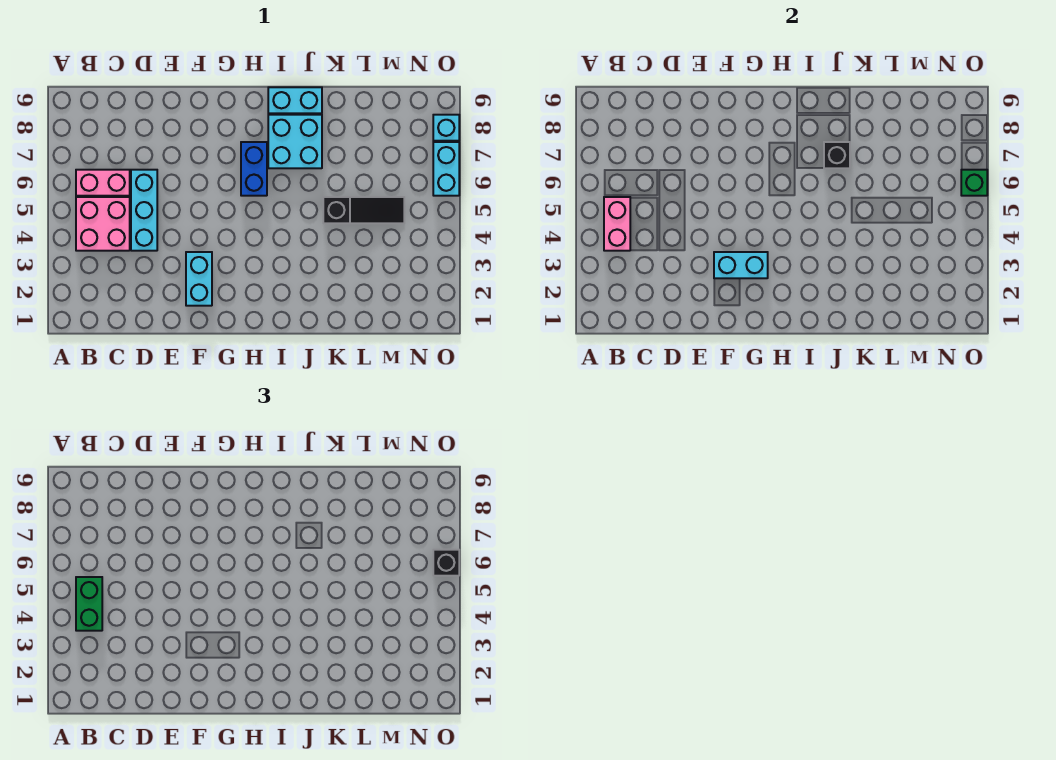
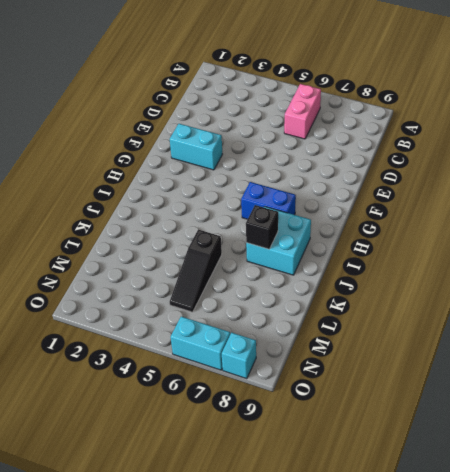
none -> pink 2x2 brick [76,197,130,251]
none -> cyan 1x3 brick [131,170,157,251]
none -> cyan 1x2 brick [268,87,322,113]

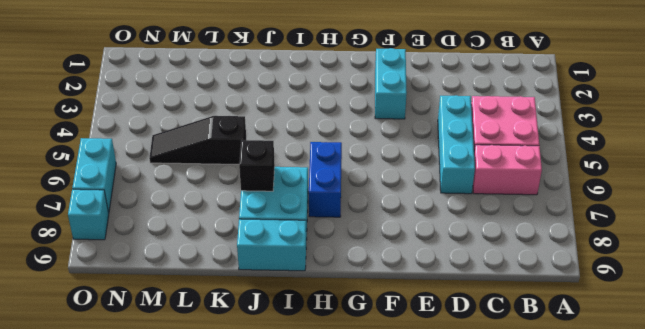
none -> pink 1x2 brick [604,197,630,251]
none -> cyan 1x2 brick [714,252,768,278]
none -> green 1x1 brick [961,170,987,196]

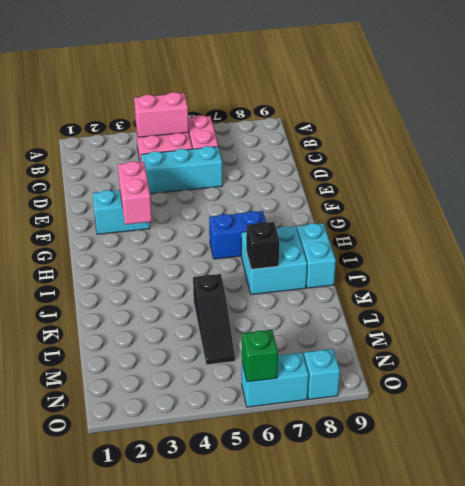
pink 1x2 brick [118,161,152,224] -> cyan 1x2 brick [714,252,768,278]
none -> green 1x2 brick [76,577,102,631]
none -> black 1x1 brick [433,550,459,576]

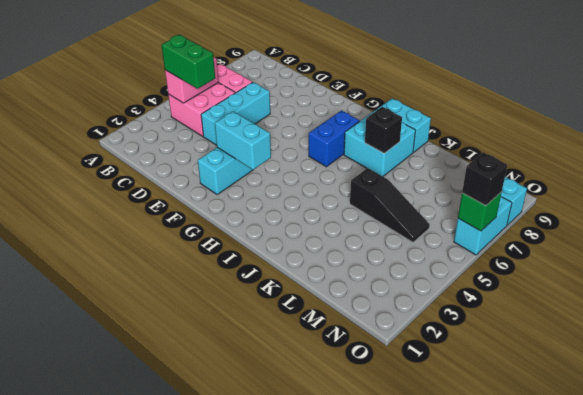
green 1x2 brick [162,35,215,89] -> green 1x2 brick turned to [76,577,102,631]

